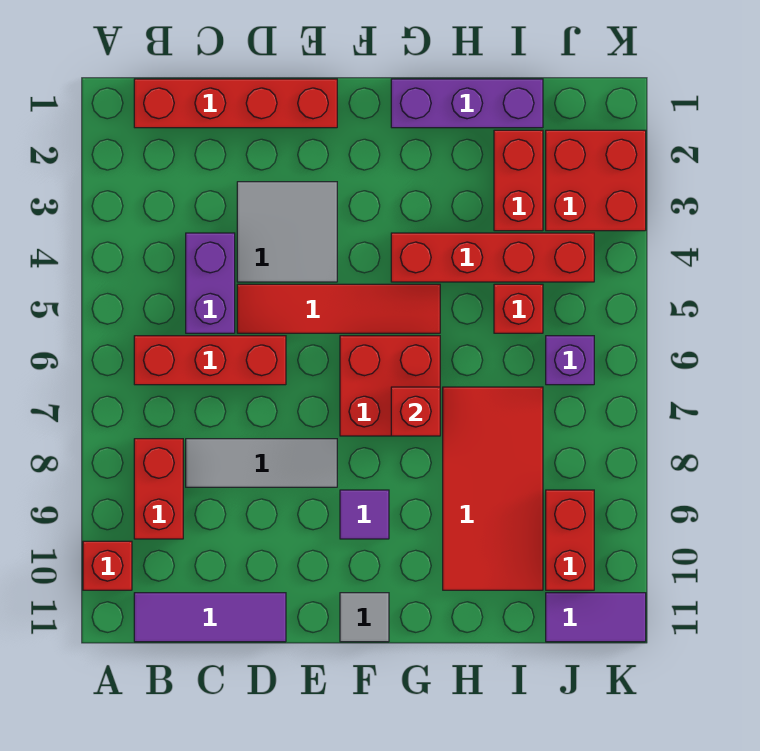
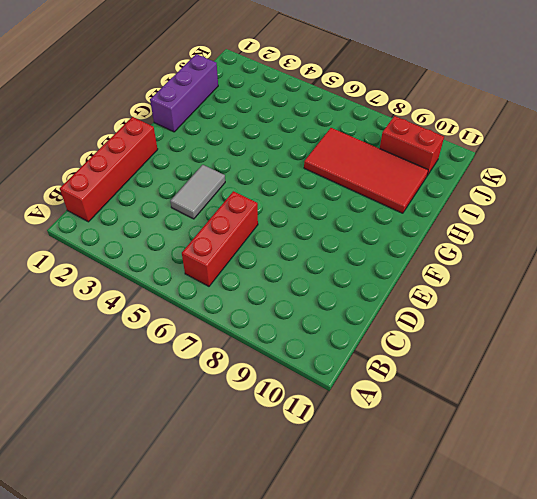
grey 1x2 tile [170,165,225,219] -> grey 2x2 tile [237,182,337,282]
none -> red 1x1 brick [83,541,132,590]
none -> red 1x2 brick [134,439,183,539]
none -> purple 1x3 tile [134,593,286,642]

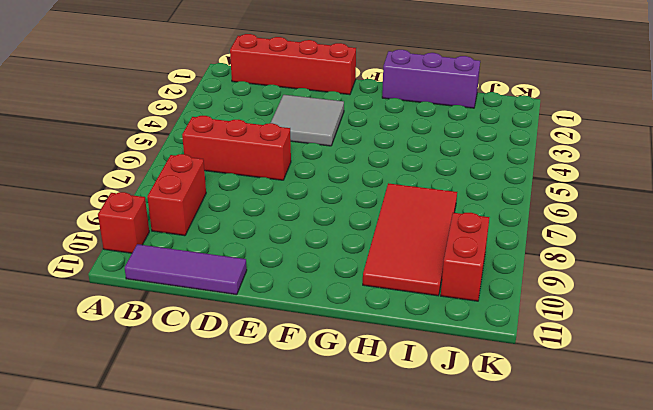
none -> purple 1x2 brick [186,233,235,333]
none -> grey 1x3 tile [186,439,337,487]
none -> red 1x4 tile [237,284,440,333]

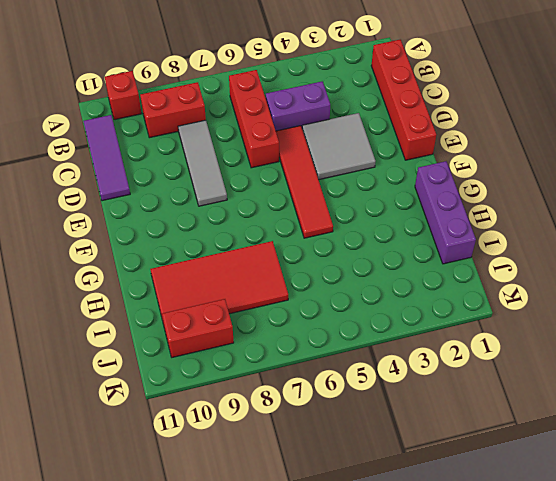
none -> red 2x2 brick [340,336,440,436]
none -> purple 1x1 tile [340,490,389,539]
none -> grey 1x1 tile [340,593,389,642]

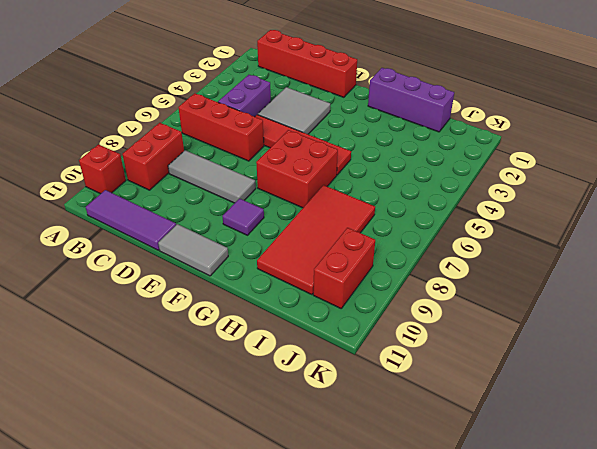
grey 1x2 tile [158,224,228,276] -> grey 1x1 tile [340,593,389,642]
none -> red 1x4 brick [391,233,594,282]
none -> red 1x2 brick [494,130,543,231]
none -> red 1x1 brick [494,284,543,333]

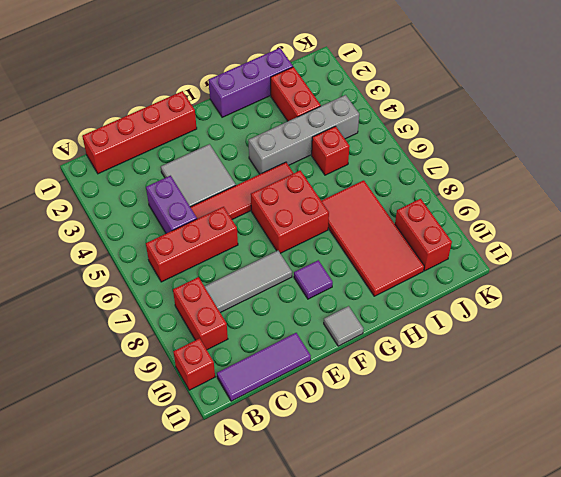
grey 1x4 brick [248,95,359,174] -> red 1x4 brick [391,233,594,282]
none -> red 2x2 brick [546,130,646,231]
none -> purple 1x1 brick [546,336,594,385]
none -> purple 1x2 tile [546,593,646,642]

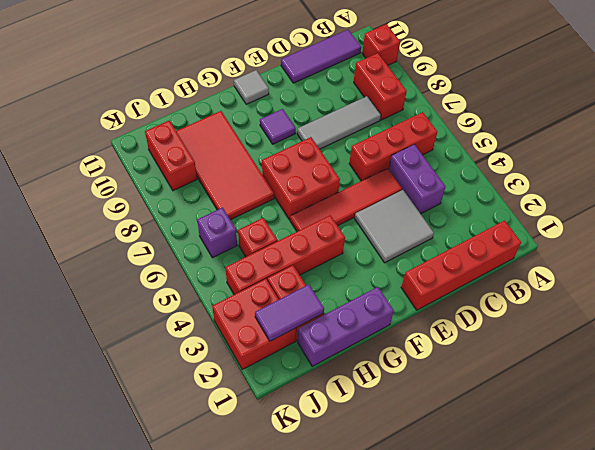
purple 1x2 tile [255,284,324,341] -> purple 1x2 tile moved to [546,593,646,642]
none -> red 1x1 brick [391,387,440,436]

